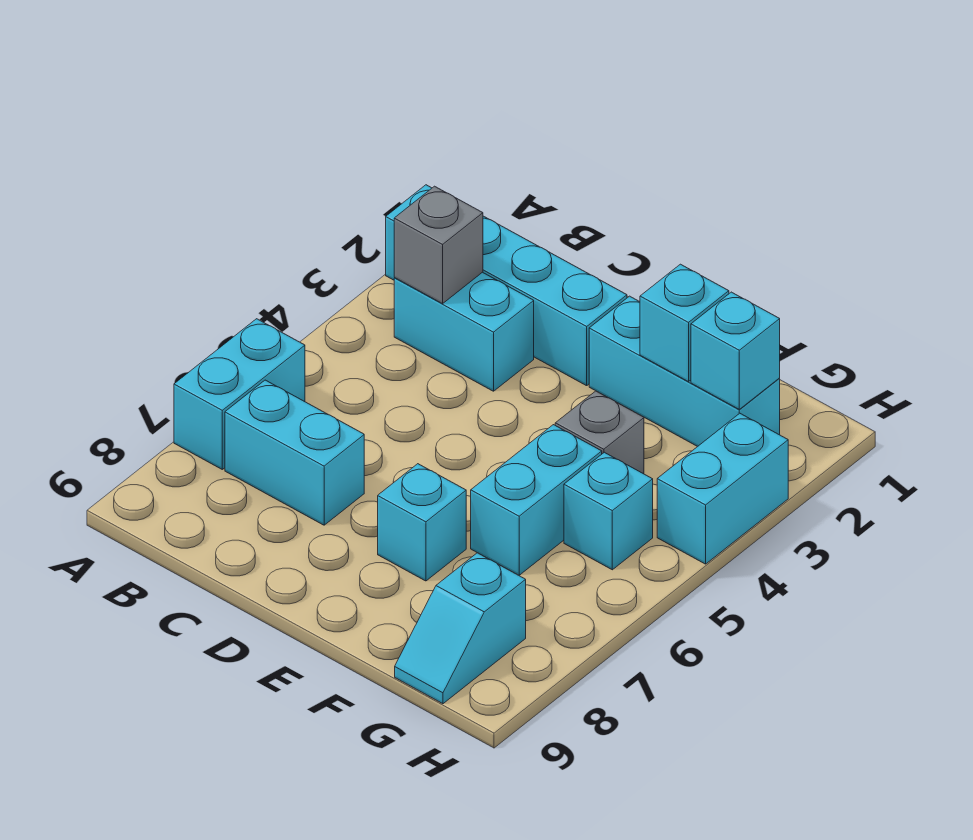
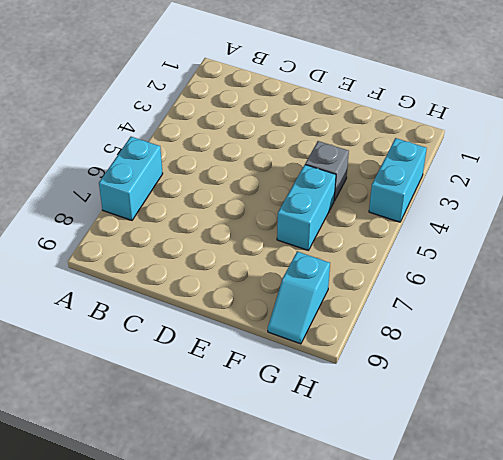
none -> cyan 1x4 brick [386,185,627,386]
none -> cyan 1x2 brick [394,272,534,391]
none -> cyan 1x2 brick [225,380,364,525]

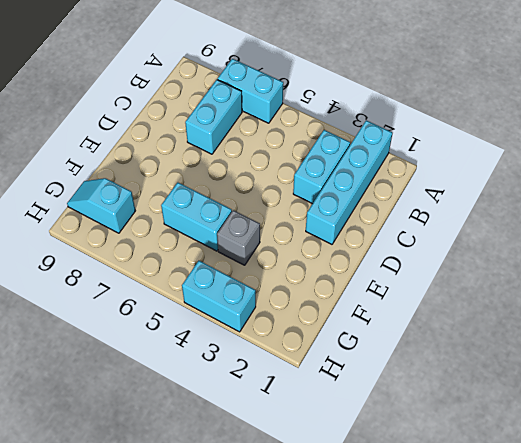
none -> cyan 1x3 brick [589,296,780,447]
none -> cyan 1x1 brick [378,464,466,581]
none -> cyan 1x1 brick [564,452,653,570]

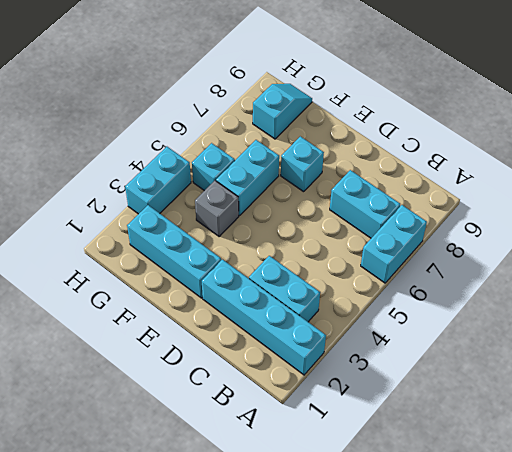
none -> grey 1x1 brick [394,186,483,304]
none -> cyan 1x1 brick [640,264,729,382]
none -> cyan 1x1 brick [691,292,780,409]

